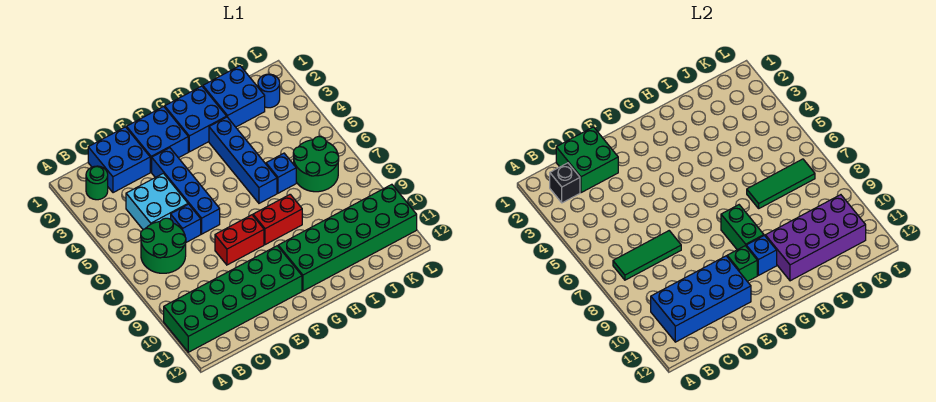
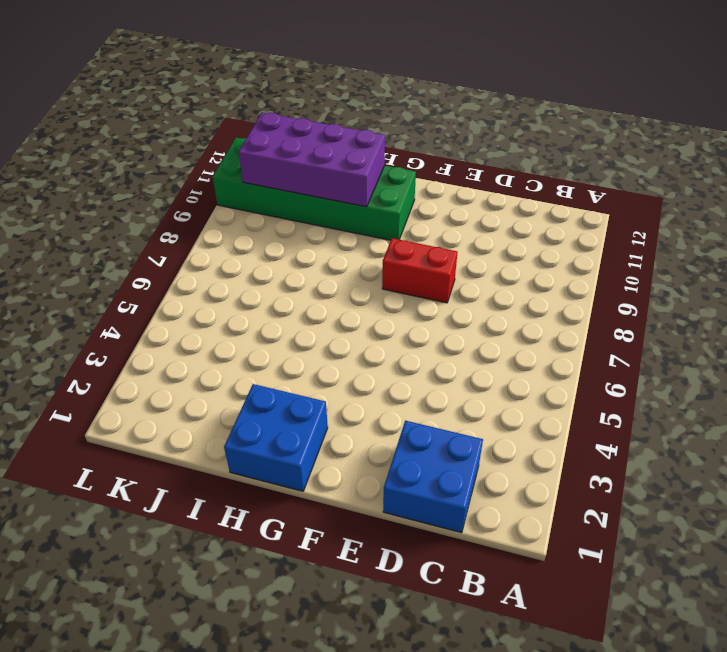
none -> green 2x6 brick [164,246,302,352]
none -> green 1x1 round brick [86,166,108,200]
none -> green 2x2 round brick [141,218,186,273]

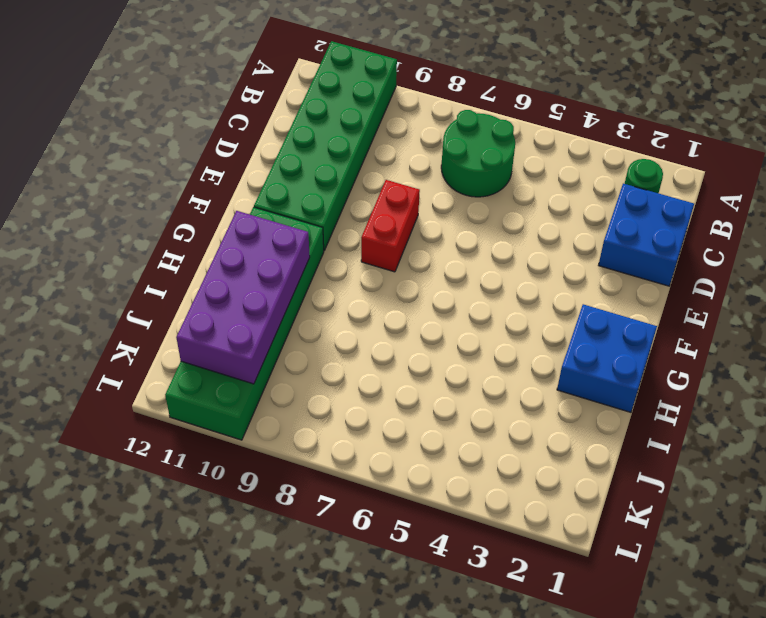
none -> cyan 2x2 brick [126,173,188,229]
none -> blue 1x1 brick [171,204,201,242]
none -> blue 2x2 brick [126,107,188,172]

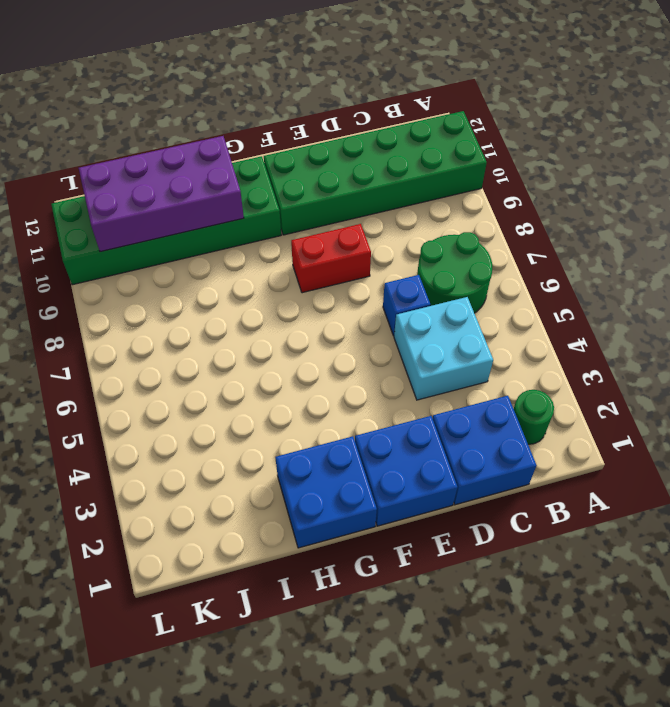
none -> blue 1x4 brick [152,148,220,234]
none -> red 1x2 brick [253,194,302,245]
none -> blue 1x4 brick [209,117,277,203]

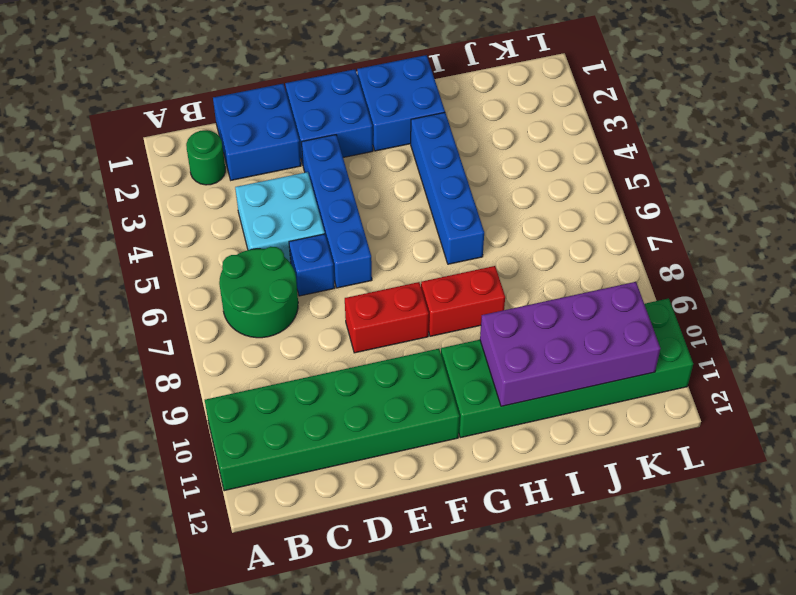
none -> blue 2x2 brick [203,66,265,127]
none -> blue 1x1 brick [266,153,296,193]
none -> green 2x2 round brick [293,137,339,192]

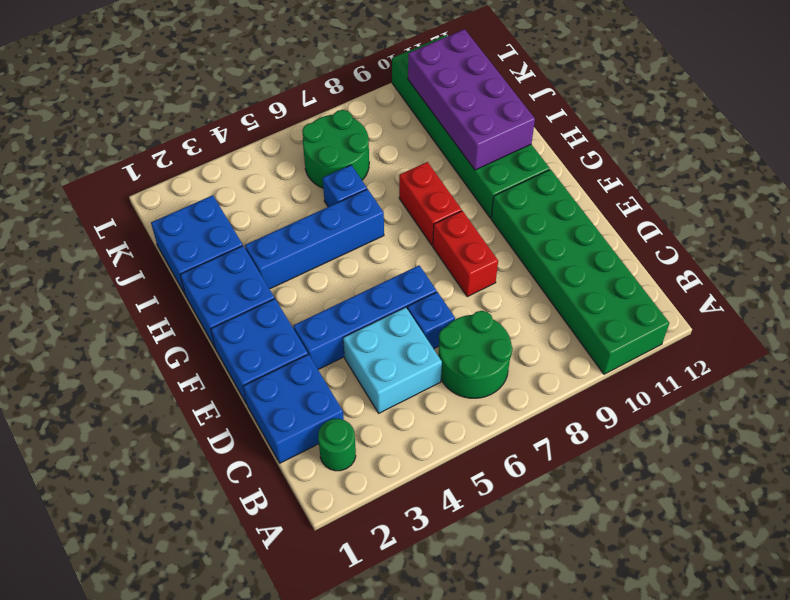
none -> blue 1x1 round brick [258,74,280,108]
none -> black 1x1 brick [550,163,580,203]
none -> green 1x3 tile [613,231,681,280]

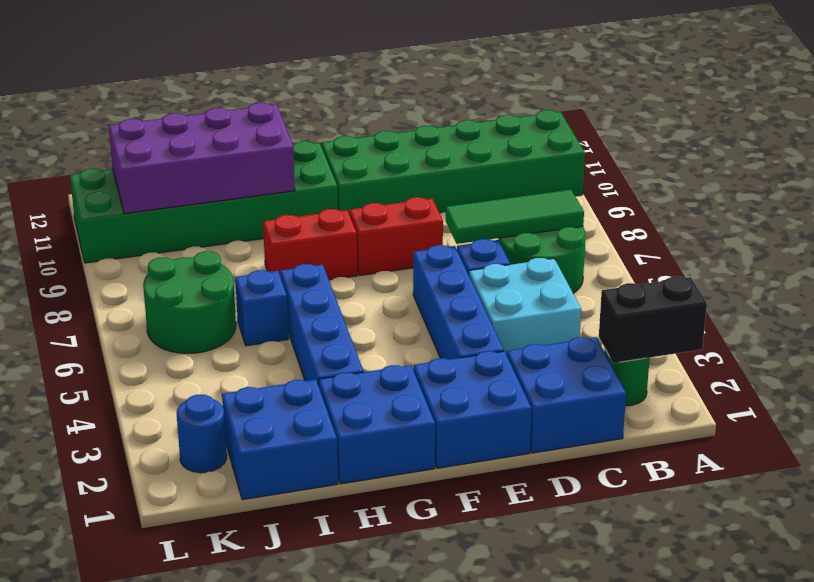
black 1x2 brick [599,277,707,363] -> black 1x1 brick [550,163,580,203]
none -> blue 2x4 brick [651,256,751,342]
none -> green 2x2 brick [556,127,618,193]
none -> green 1x1 brick [727,246,757,282]

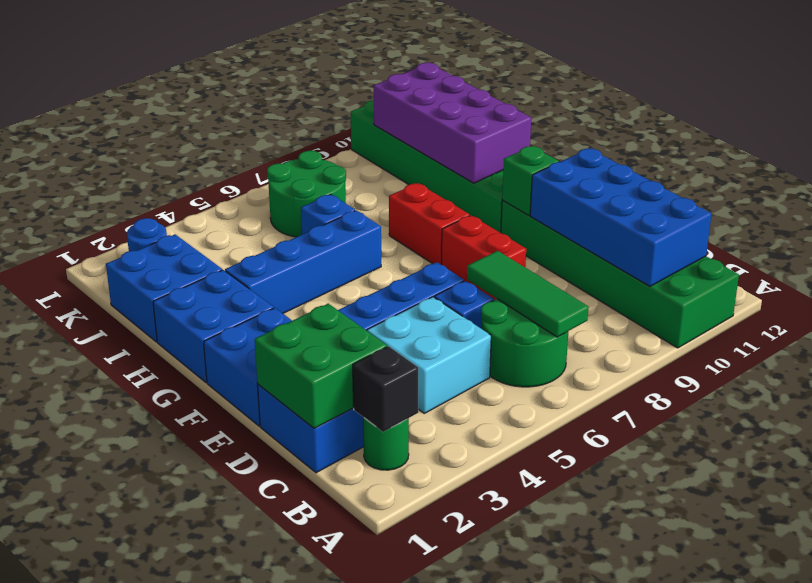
none -> green 1x2 brick [721,205,764,250]
none -> blue 1x1 brick [746,235,777,275]
none -> green 1x3 tile [747,159,815,208]

